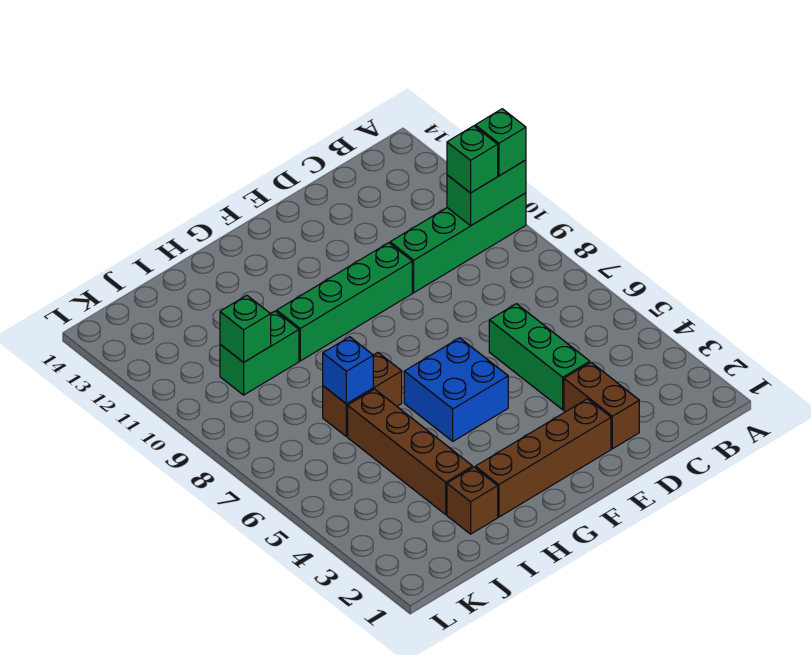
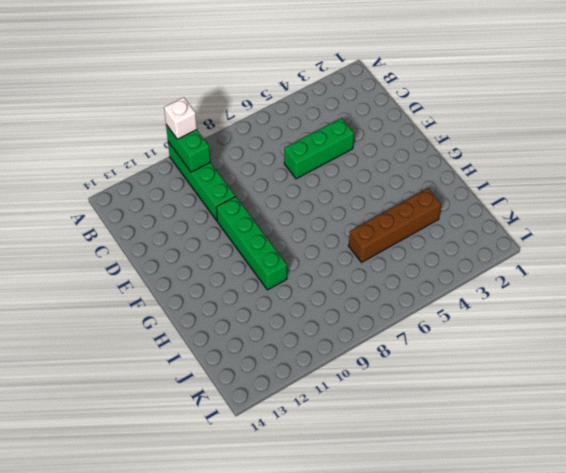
white 1x1 brick [164,97,197,139] -> green 1x1 brick [475,109,526,176]
none -> brown 1x2 brick [564,362,639,449]
none -> brown 1x4 brick [475,399,611,517]
none -> blue 2x2 brick [404,338,508,441]

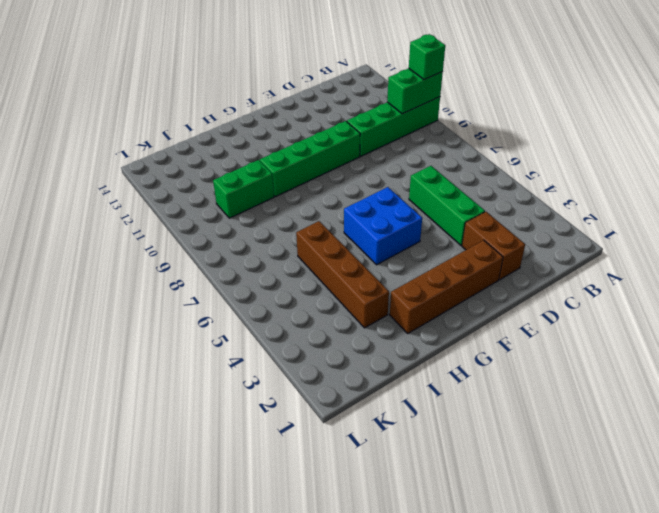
none -> brown 1x2 brick [323,353,402,437]
none -> brown 1x1 brick [447,467,498,534]
none -> blue 1x1 brick [323,337,373,404]

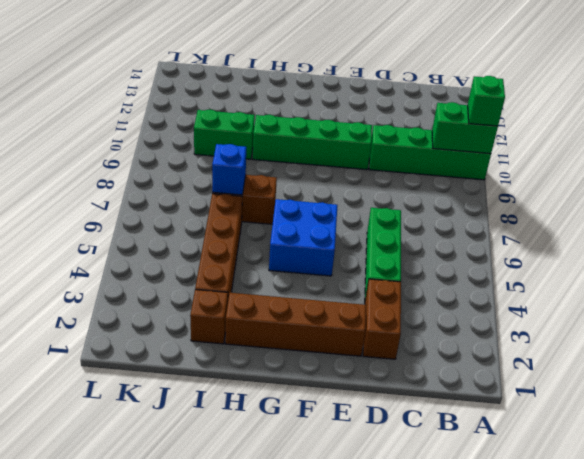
none -> green 1x1 brick [220,295,271,362]
none -> green 1x1 brick [447,126,498,193]

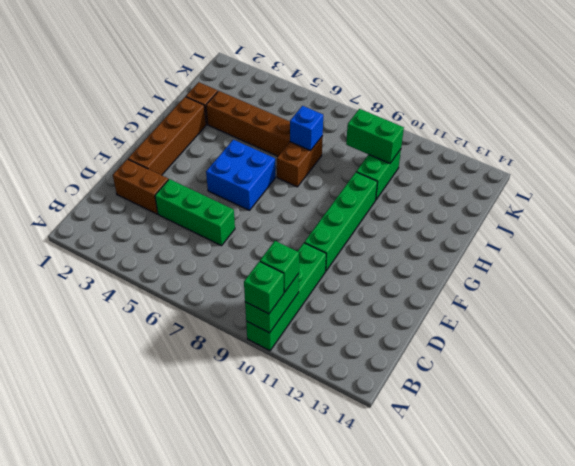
green 1x2 brick [346,109,404,163] -> green 1x1 brick [220,295,271,362]

